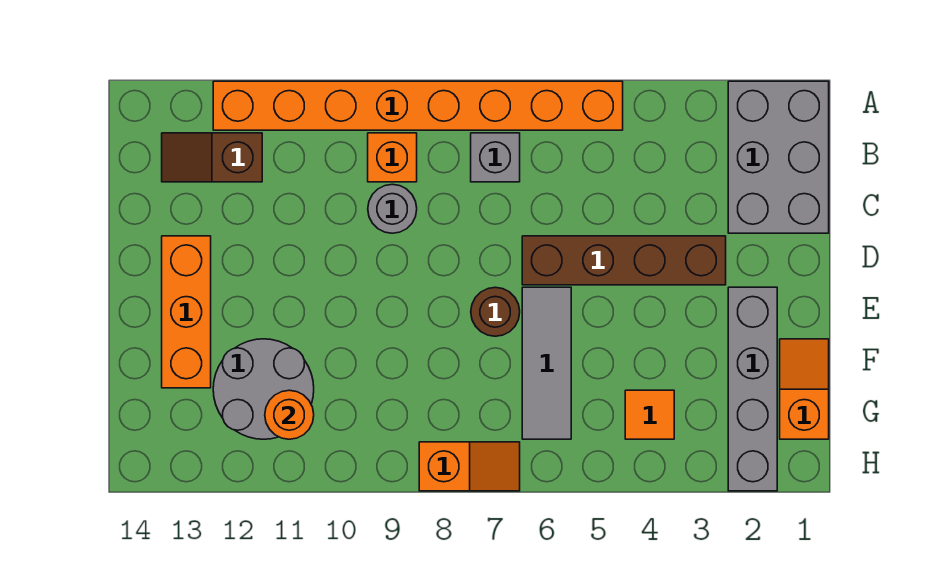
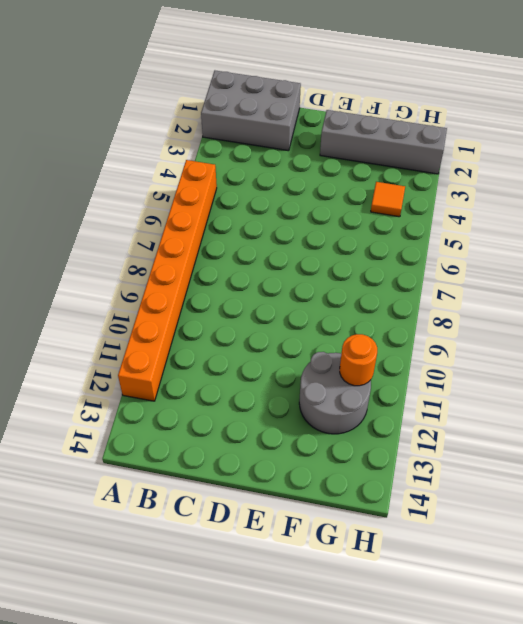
none -> grey 1x1 brick [471,133,520,182]
none -> orange 1x1 brick [368,133,417,182]
none -> brown 1x2 slope [162,133,262,182]

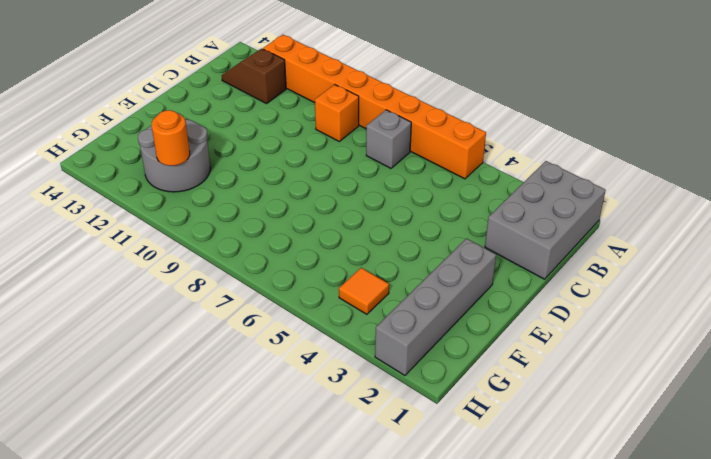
none -> grey 1x1 round brick [368,184,417,233]
none -> brown 1x4 brick [522,236,726,285]
none -> orange 1x3 brick [162,236,211,388]

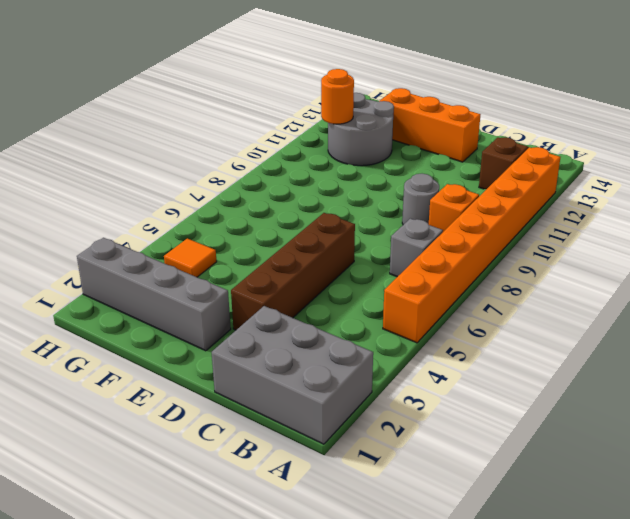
none -> grey 1x3 tile [522,287,571,439]
none -> brown 1x1 round brick [471,287,520,336]
none -> orange 1x2 slope [780,339,829,439]

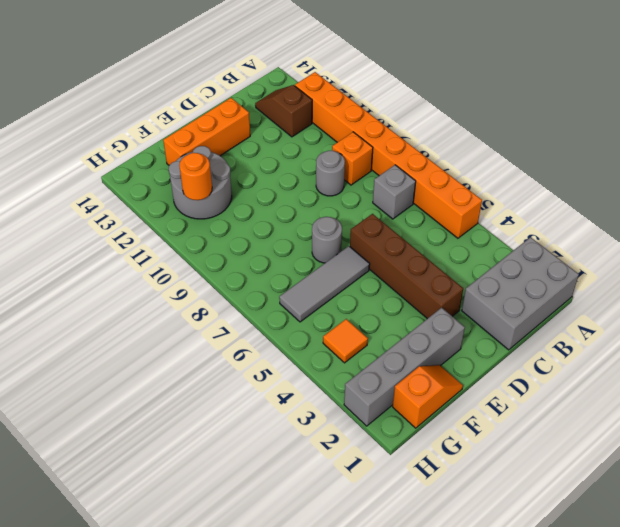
grey 1x1 round brick [312,217,342,263] -> brown 1x1 round brick [471,287,520,336]
none -> orange 1x2 slope [419,442,520,491]

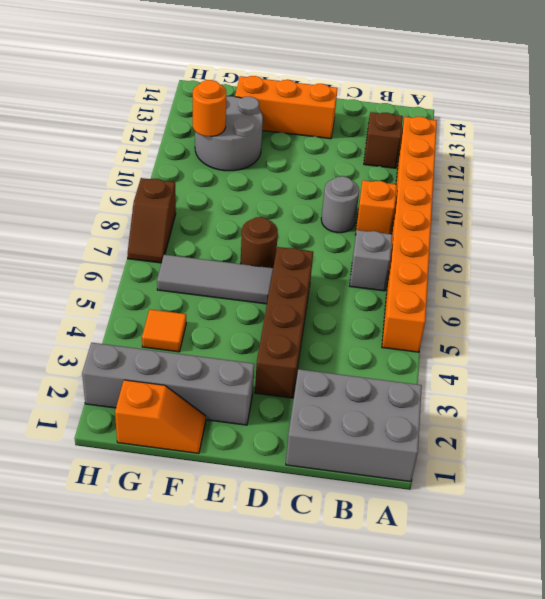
brown 1x2 slope [128,178,176,263] -> orange 1x2 slope [419,442,520,491]

